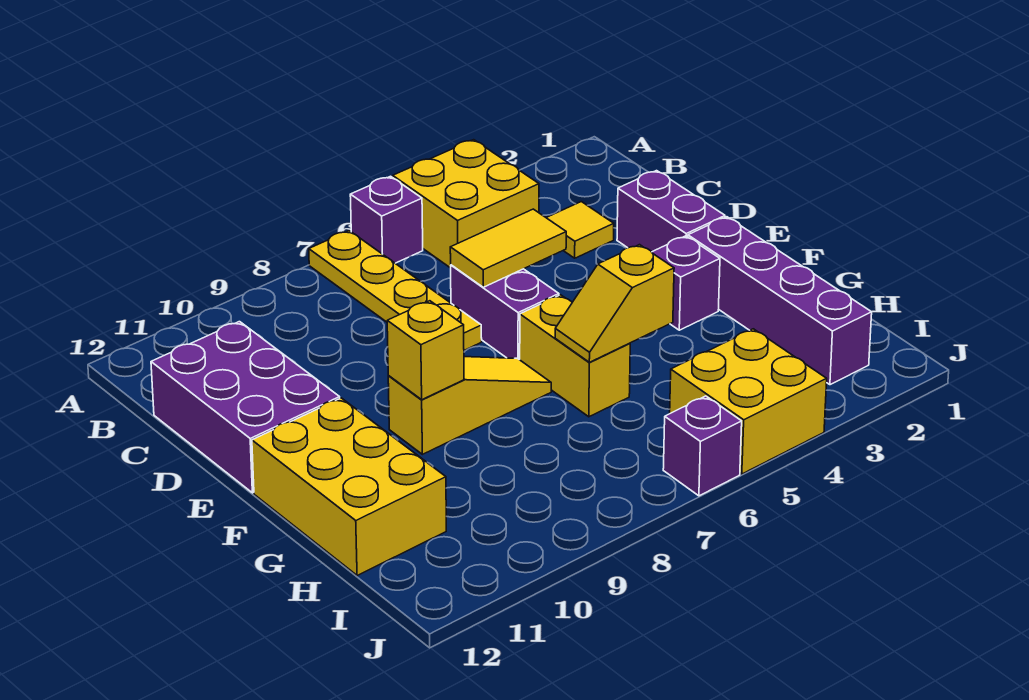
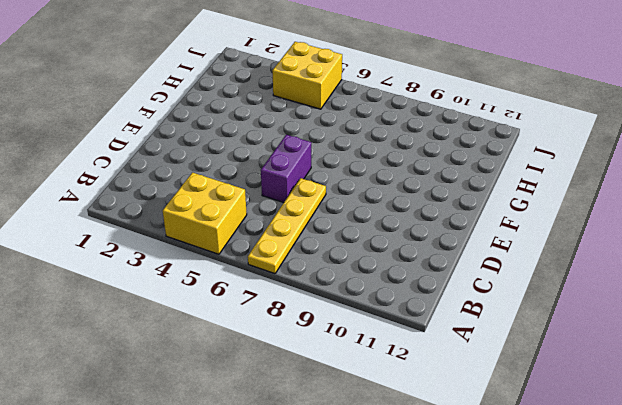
none -> purple 1x1 brick [350,176,423,263]
none -> yellow 1x1 tile [546,202,614,258]
none -> purple 2x3 brick [151,322,340,493]

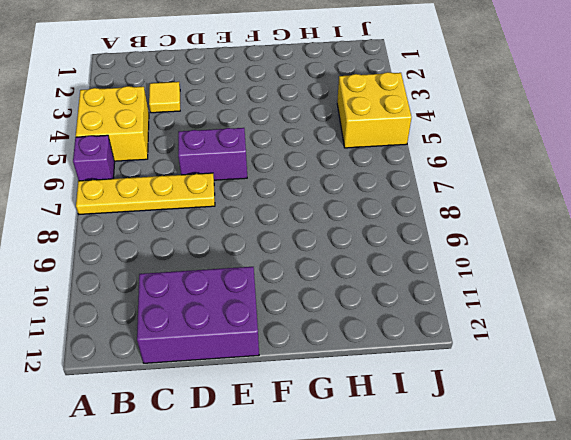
none -> purple 1x2 brick [617,171,725,252]
none -> purple 1x4 brick [688,217,872,385]
none -> purple 1x1 brick [652,236,720,330]

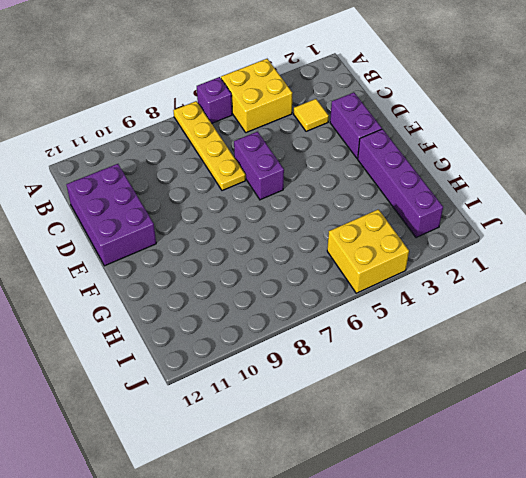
none -> purple 1x1 brick [652,236,720,330]
none -> yellow 1x2 brick [520,295,630,417]
none -> yellow 1x3 slope [388,357,551,454]

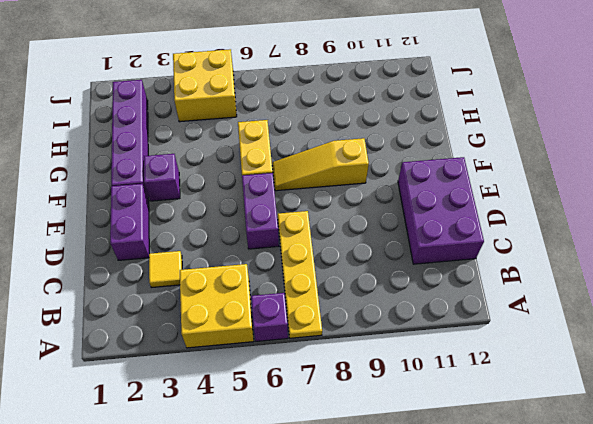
none -> yellow 2x3 brick [252,398,446,576]
none -> purple 1x1 brick [663,396,742,496]
none -> yellow 1x2 tile [450,209,566,287]

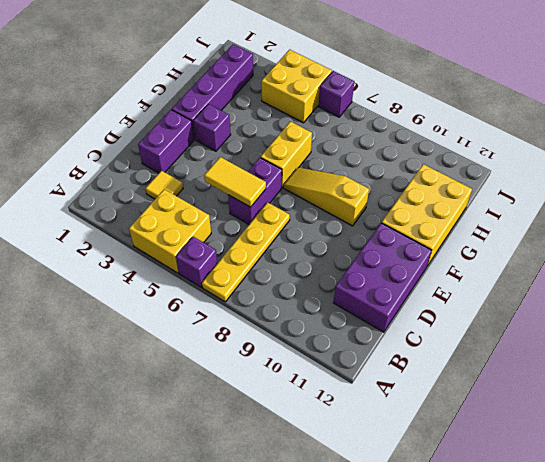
none -> yellow 1x1 brick [387,301,464,400]
none -> yellow 1x2 slope [555,245,674,362]

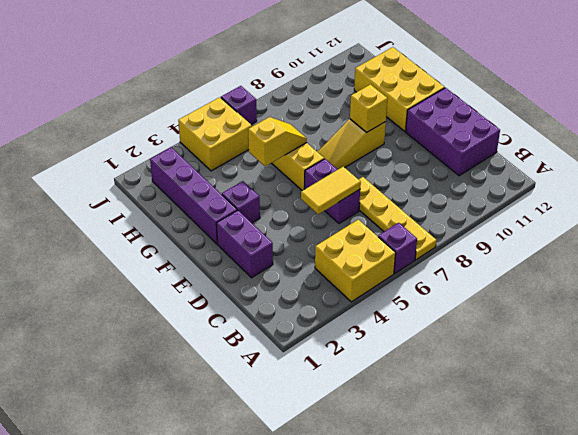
none -> yellow 1x1 tile [546,202,614,258]

